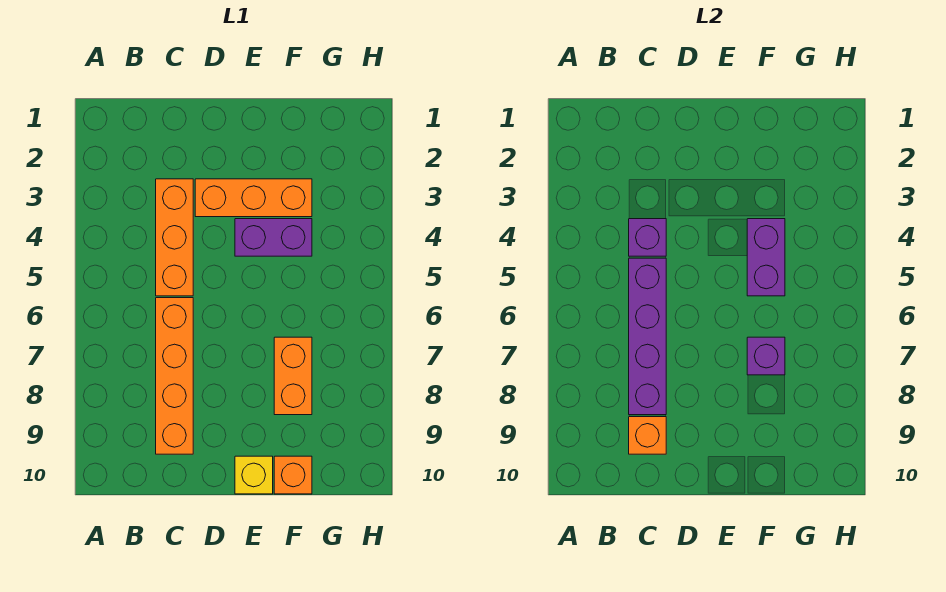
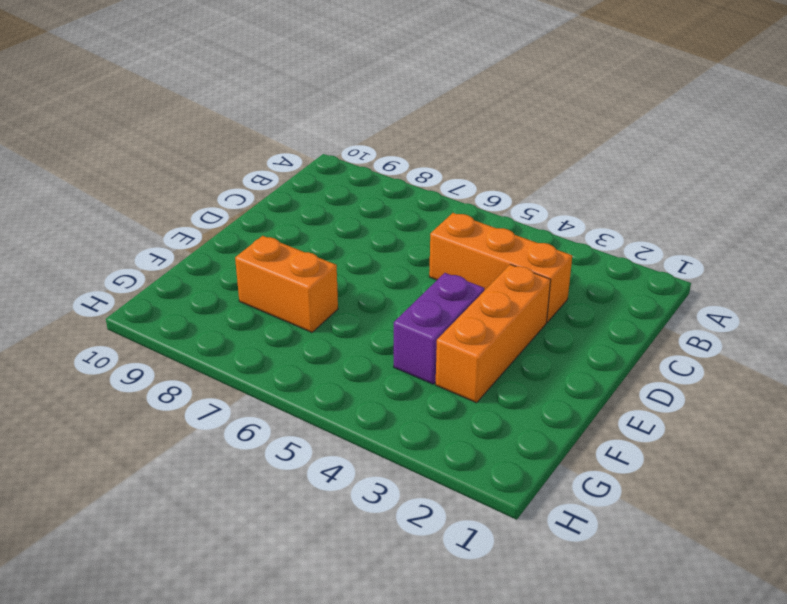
none -> orange 1x4 brick [156,298,193,454]
none -> yellow 1x1 brick [235,456,273,494]
none -> orange 1x1 brick [274,456,312,494]

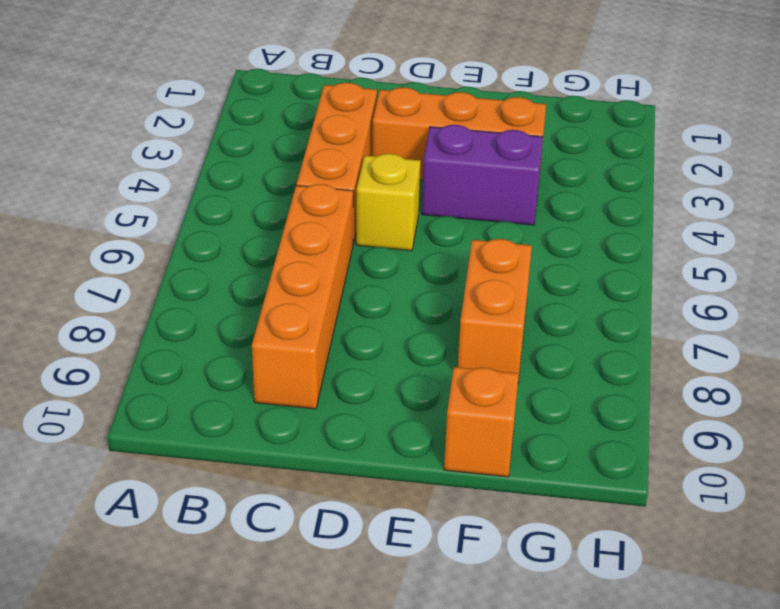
yellow 1x1 brick [356,154,420,251] -> yellow 1x1 brick moved to [235,456,273,494]
none -> purple 1x1 brick [629,219,666,256]
none -> purple 1x4 brick [629,258,666,415]
none -> orange 1x1 brick [629,417,666,454]

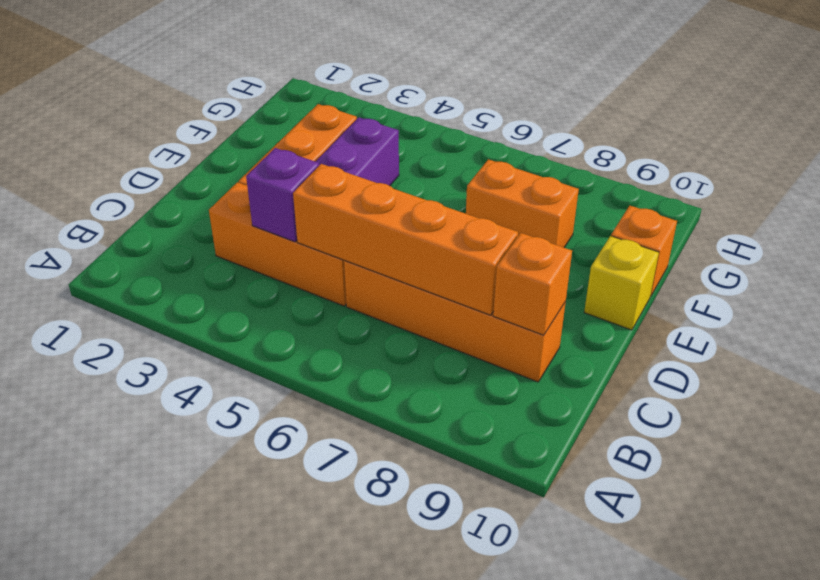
orange 1x4 brick [293,164,518,315] -> purple 1x4 brick [629,258,666,415]
none -> purple 1x2 brick [747,219,785,296]
none -> purple 1x1 brick [747,337,785,375]

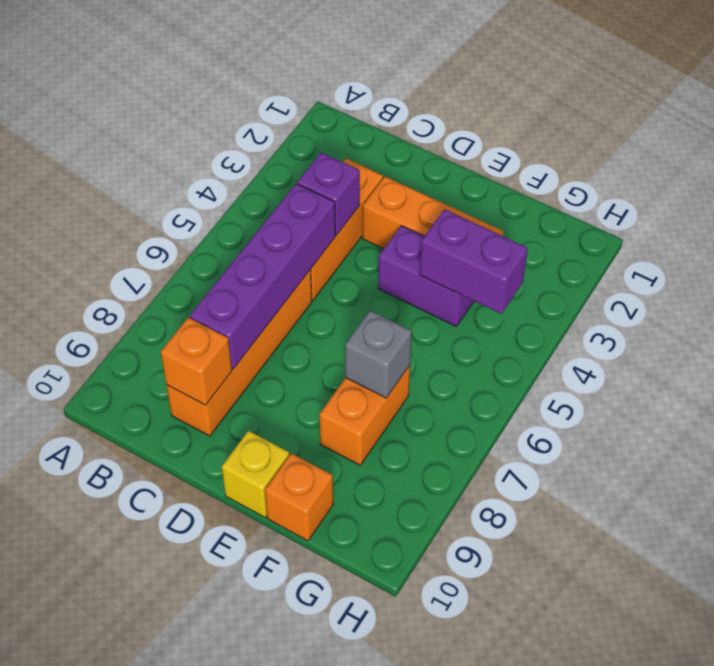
purple 1x2 brick [420,209,528,314] -> purple 1x2 brick turned to [747,219,785,296]
grey 1x1 brick [345,311,412,398] -> purple 1x1 brick [747,337,785,375]

